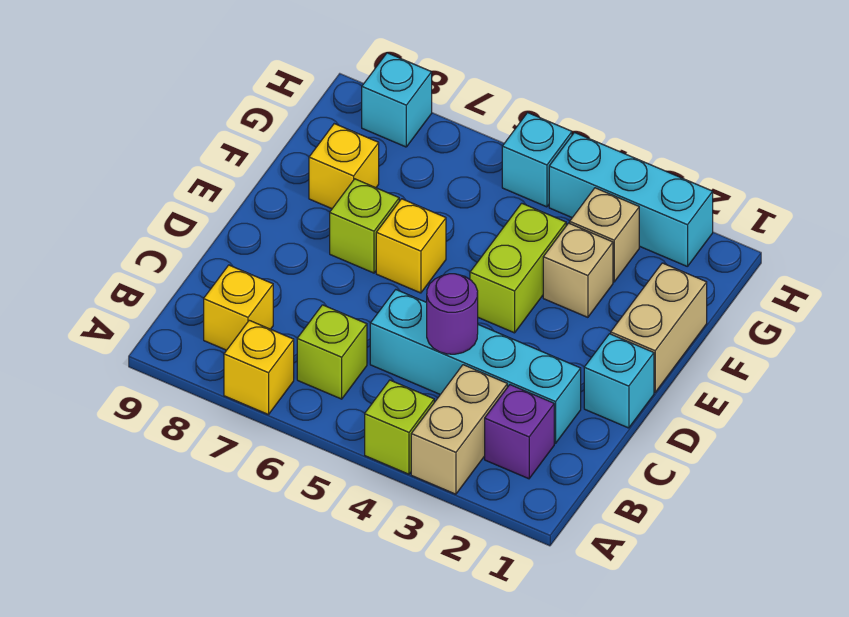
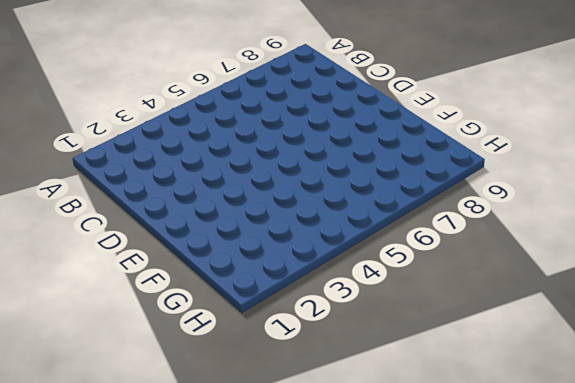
none -> tan 1x2 brick [411,365,507,494]
none -> lime 1x1 brick [365,380,434,474]
none -> yellow 1x1 brick [224,320,294,415]

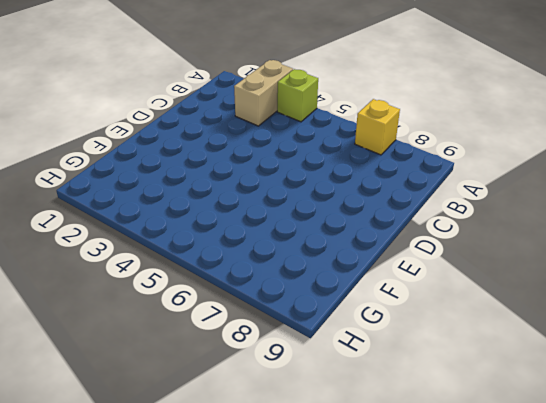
none -> purple 1x1 brick [485,385,554,479]
none -> lime 1x1 brick [297,305,367,399]
none -> yellow 1x1 brick [204,265,273,350]

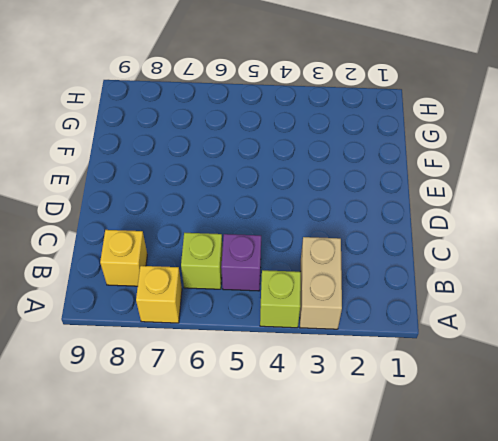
purple 1x1 brick [221,234,261,291] -> purple 1x1 brick moved to [485,385,554,479]
none -> cyan 1x4 brick [370,290,581,443]
none -> cyan 1x1 brick [584,334,654,428]
none -> tan 1x2 brick [611,263,707,392]

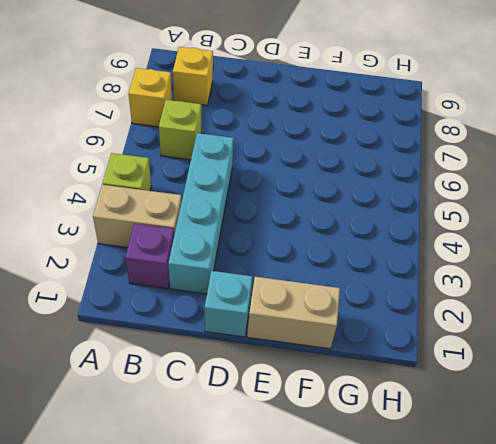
none -> lime 1x2 brick [470,203,566,333]
none -> yellow 1x1 brick [376,199,446,293]
none -> lime 1x1 brick [330,179,399,273]

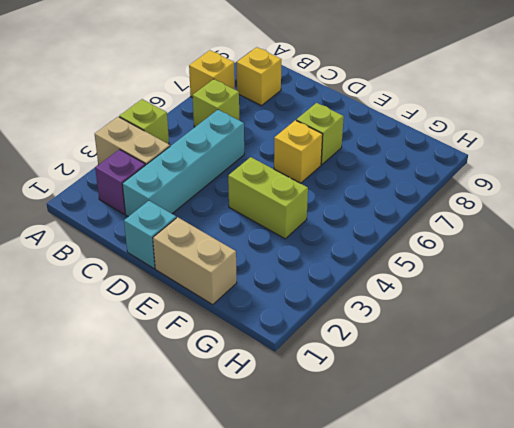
none -> tan 1x1 brick [543,223,613,317]
none -> yellow 1x1 brick [309,124,379,209]
none -> tan 1x1 brick [570,188,639,282]

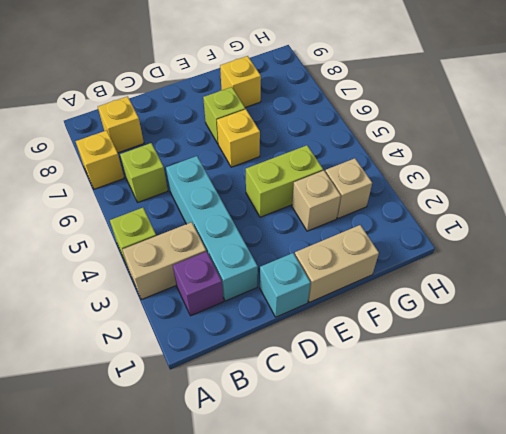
none -> cyan 1x3 brick [549,133,713,267]
none -> cyan 1x1 brick [502,113,572,207]
none -> cyan 1x1 brick [362,53,432,147]

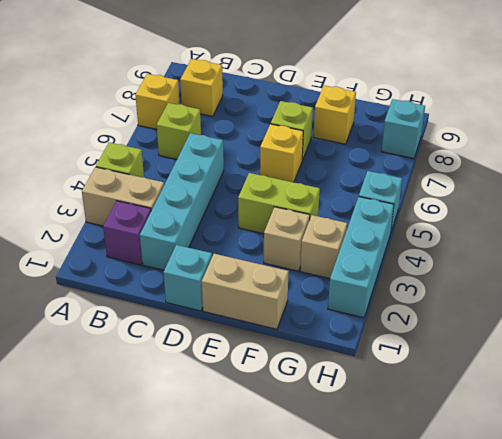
none -> purple 1x1 round brick [427,274,478,354]

